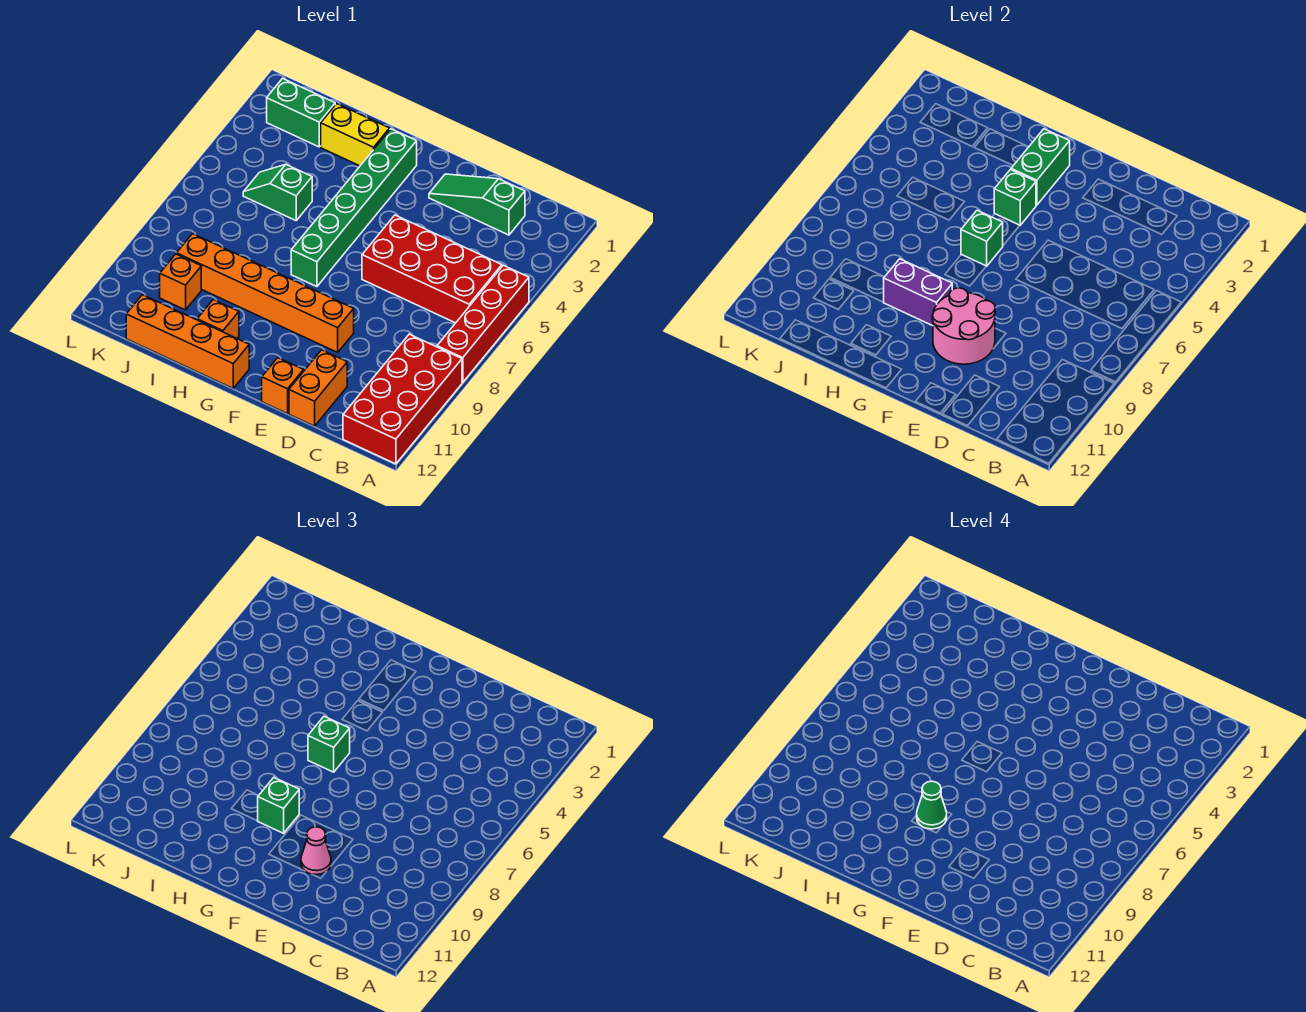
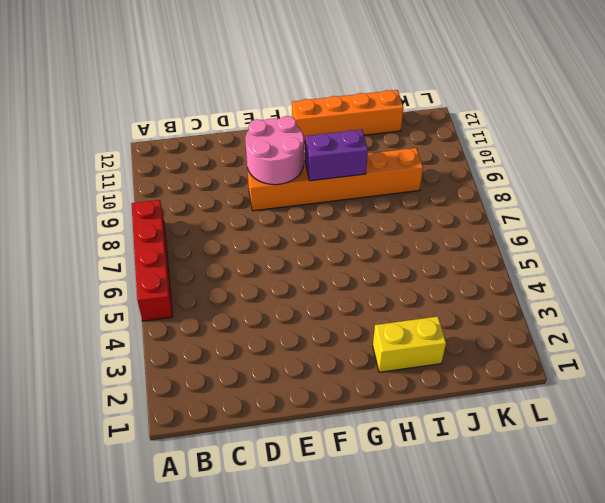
none -> red 2x4 brick [343,334,462,464]
none -> red 2x4 brick [362,215,502,323]
none -> green 1x3 slope [429,174,525,235]

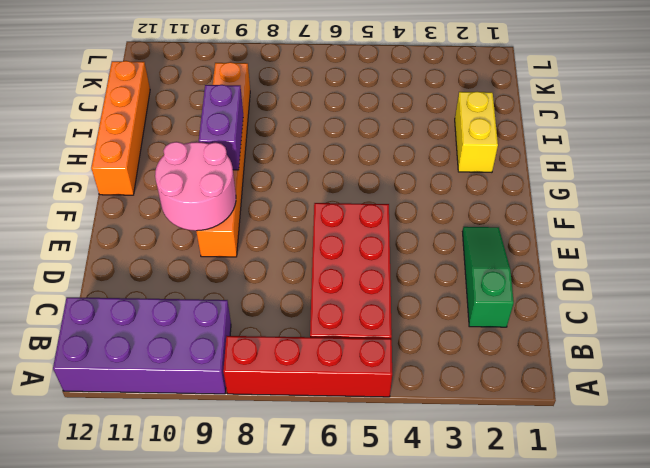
purple 2x4 brick [53,297,231,394] -> red 2x4 brick [343,334,462,464]
none -> orange 1x2 brick [289,350,347,426]
none -> orange 1x1 brick [262,358,303,414]
none -> green 1x6 brick [291,129,417,287]

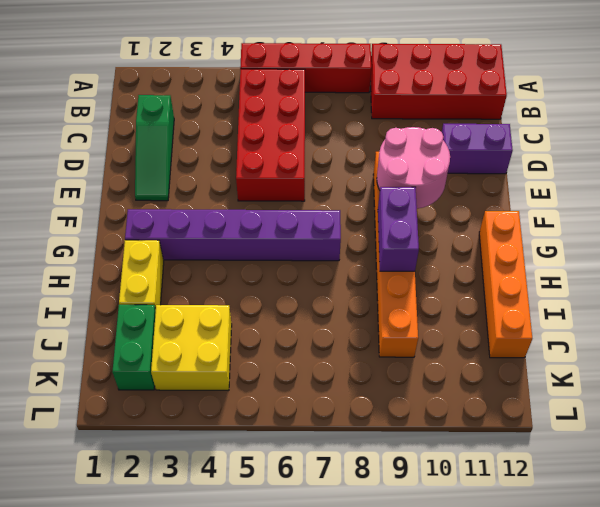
purple 1x2 brick [442,124,513,174] -> orange 1x2 brick [289,350,347,426]
purple 1x6 brick [125,209,341,261] -> green 1x6 brick [291,129,417,287]
yellow 2x2 brick [151,305,232,391] -> none
none -> orange 1x1 brick [262,358,303,414]
none -> orange 1x1 brick [197,300,239,338]
none -> green 1x2 slope [243,164,312,221]

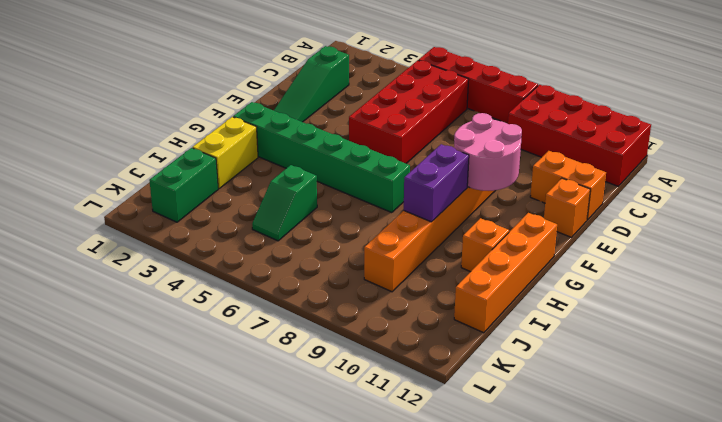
none -> orange 1x1 brick [160,254,201,310]
none -> green 1x2 brick [1011,129,1070,205]
none -> green 1x1 brick [994,170,1036,225]

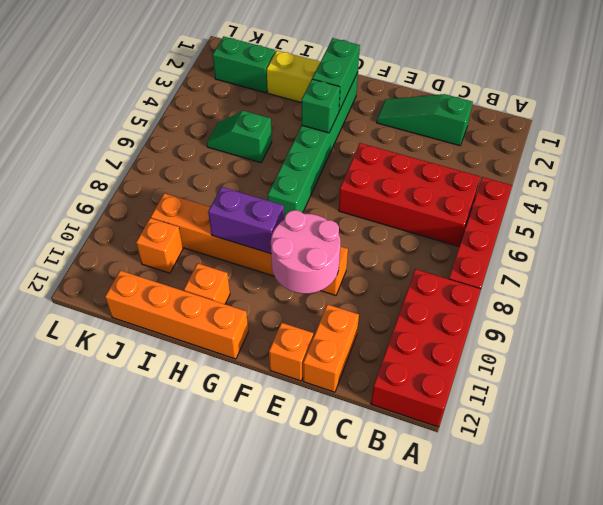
none -> green 1x1 brick [961,210,1003,266]
none -> pink 1x1 cone [301,827,331,874]
none -> green 1x1 brick [308,716,350,772]

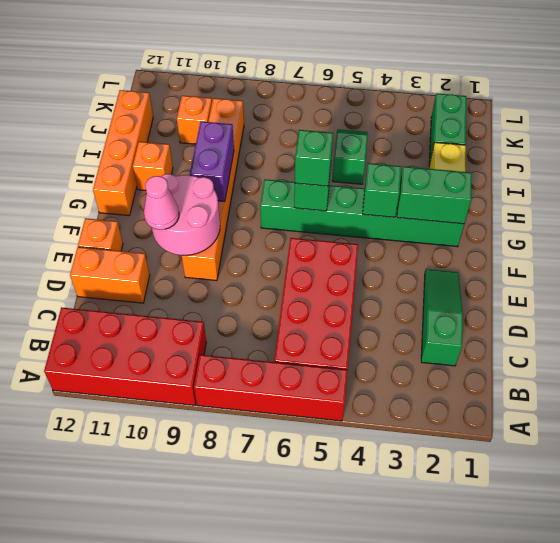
none -> green 1x1 brick [258,778,299,833]
none -> green 1x1 cone [917,781,947,829]

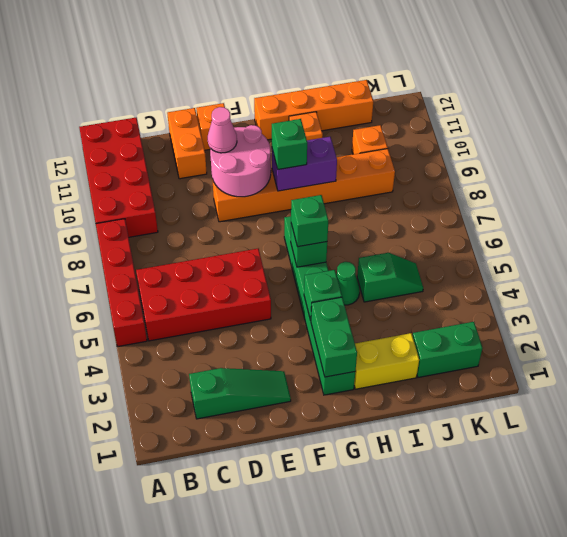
green 1x1 cone [336,262,360,305] -> green 1x1 cone moved to [917,781,947,829]

